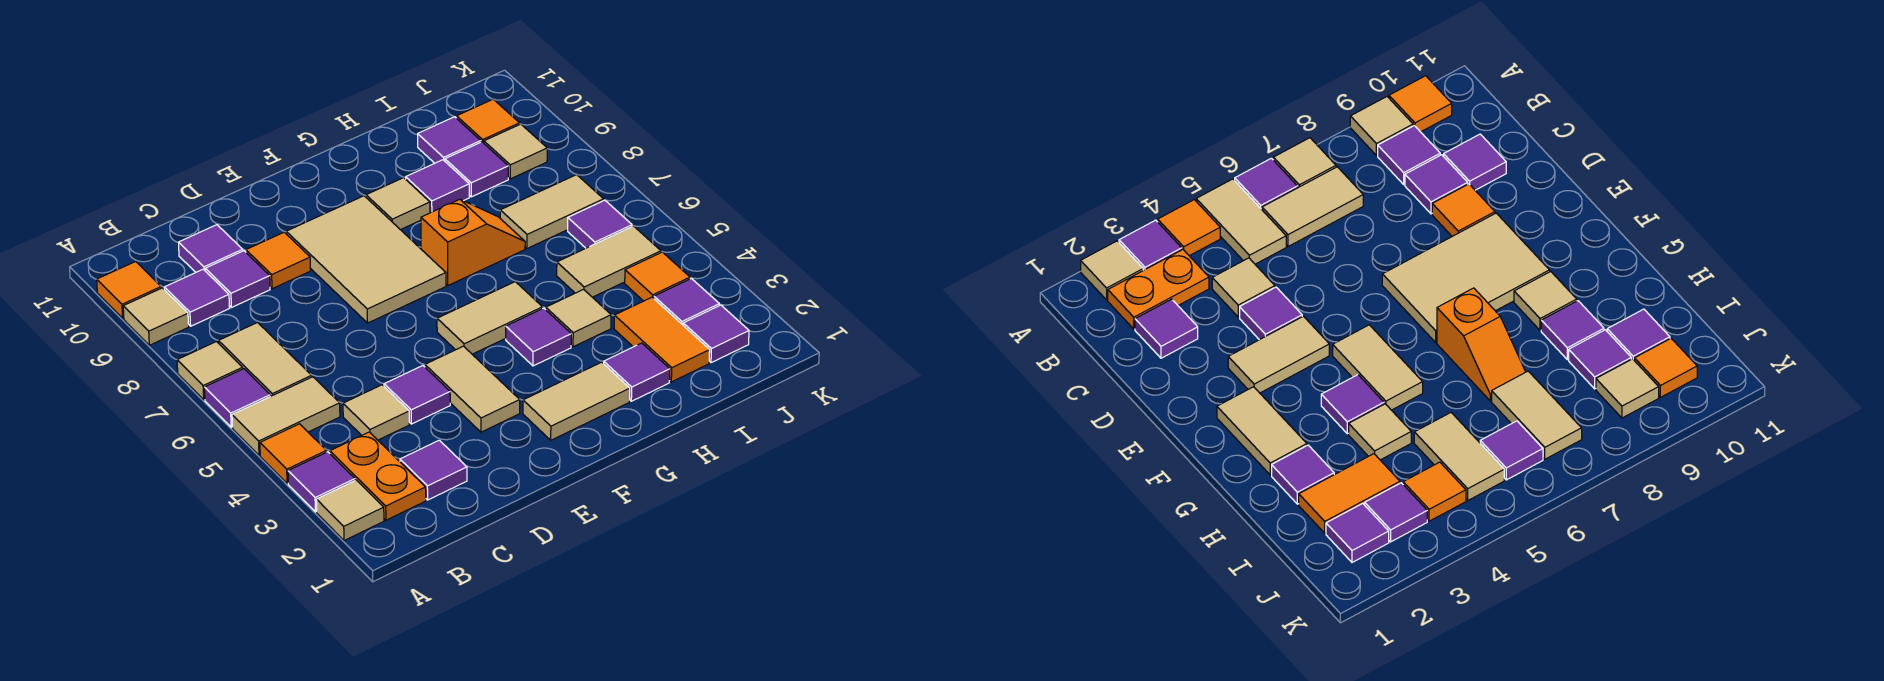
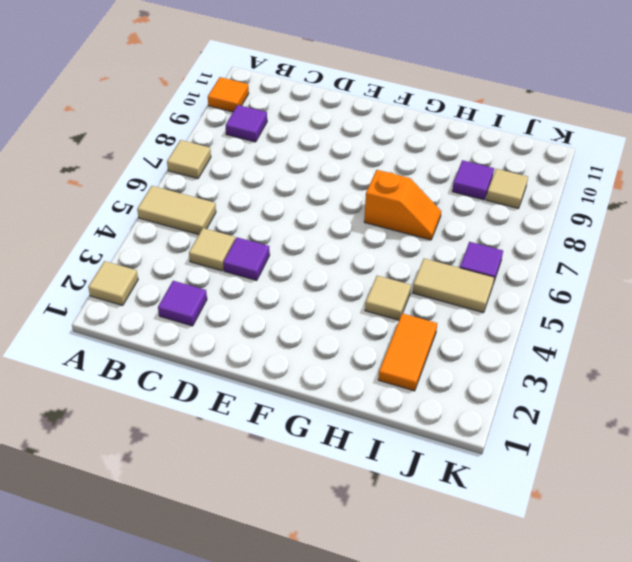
none -> purple 1x1 tile [288,452,355,512]
none -> orange 1x1 tile [260,424,327,483]
none -> purple 1x1 tile [204,369,270,427]
none -> tan 1x1 tile [123,288,189,345]

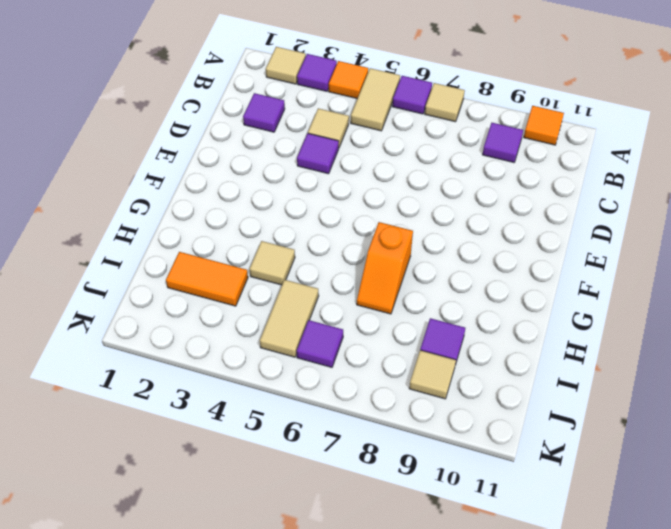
none -> tan 1x1 tile [123,288,189,345]
none -> orange 1x2 plate [330,432,426,520]
none -> tan 1x2 tile [218,323,312,396]
none -> purple 1x1 tile [205,251,270,307]

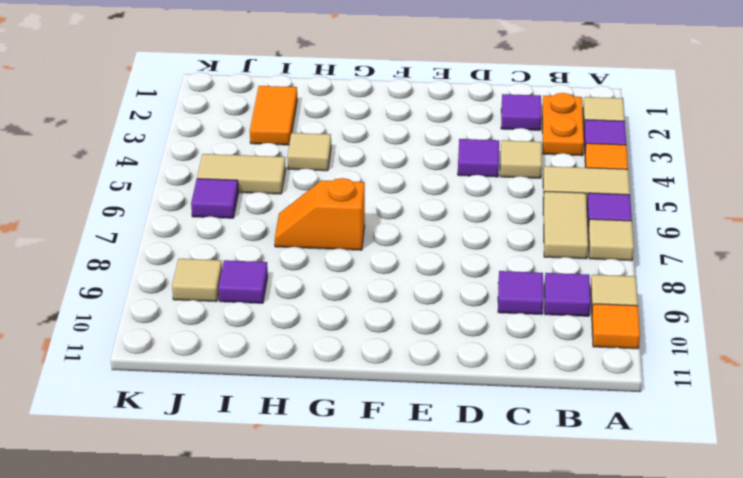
none -> purple 1x1 tile [179,225,243,272]
none -> orange 1x1 tile [246,232,310,289]
none -> tan 1x2 tile [425,346,520,432]
none -> tan 2x3 tile [286,196,446,323]

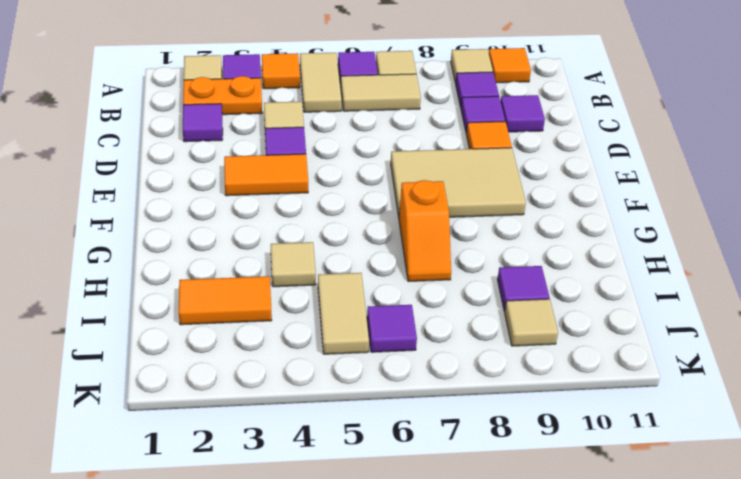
orange 1x2 tile [224,154,308,196] -> tan 1x2 tile [425,346,520,432]
none -> tan 1x2 tile [523,362,630,440]
none -> tan 1x2 tile [437,282,543,354]
none -> purple 1x1 tile [506,308,571,366]
none -> tan 1x1 tile [366,178,430,230]

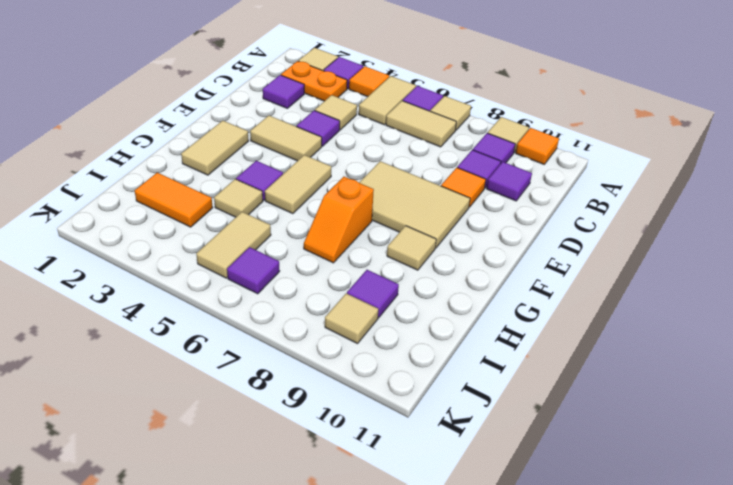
none -> purple 1x1 tile [604,343,670,401]
none -> purple 1x1 tile [406,160,469,213]
none -> tan 1x2 tile [500,175,604,248]
none -> purple 1x1 tile [418,117,481,163]

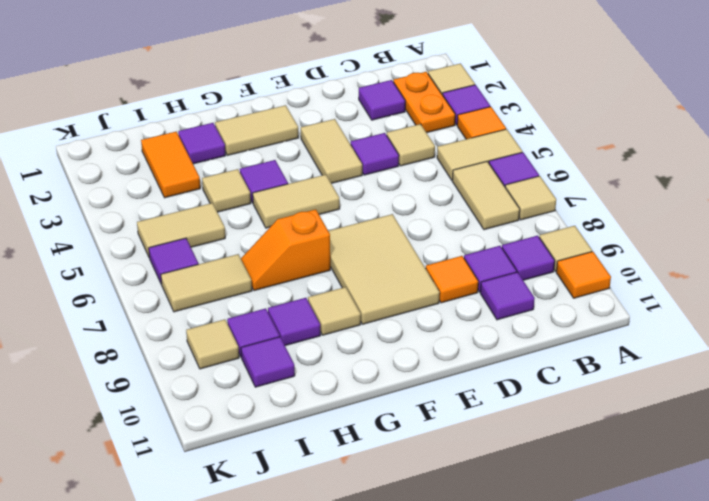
none -> purple 1x1 tile [683,305,749,363]
none -> purple 1x1 tile [654,279,719,325]
none -> orange 1x1 tile [625,252,690,301]
none -> orange 1x1 tile [456,99,520,143]

